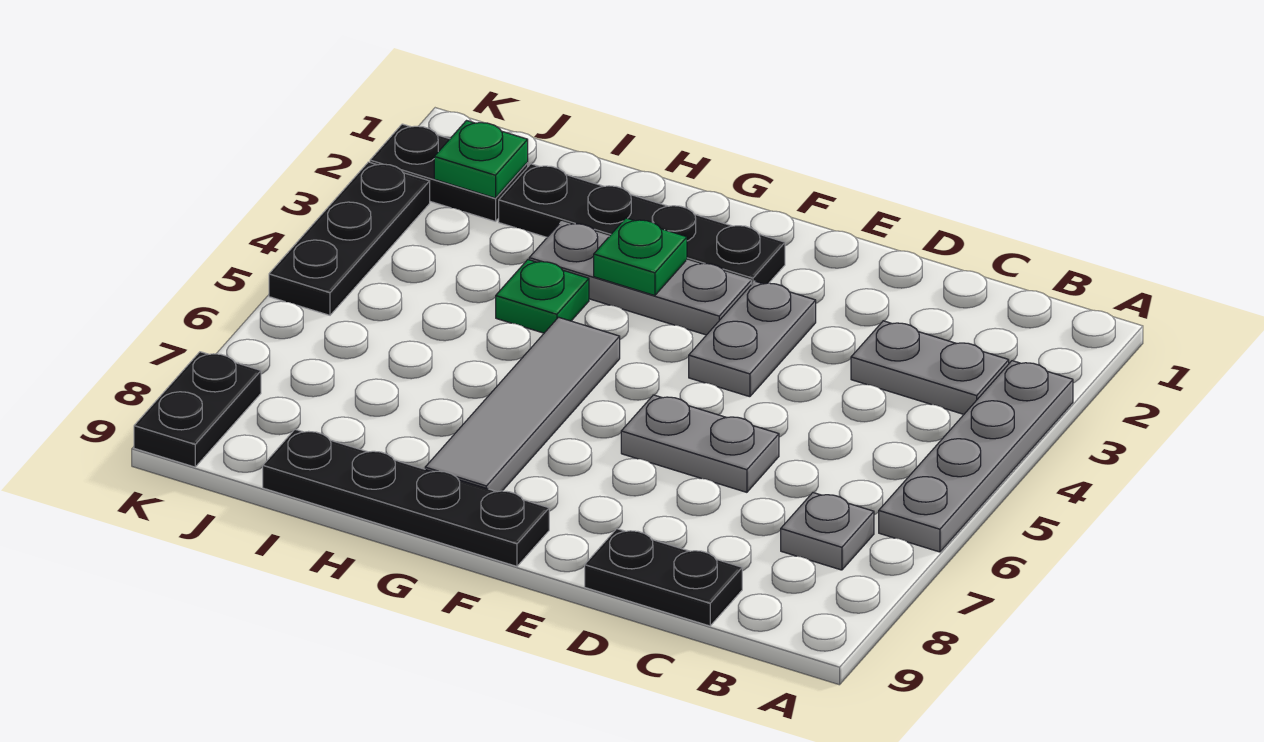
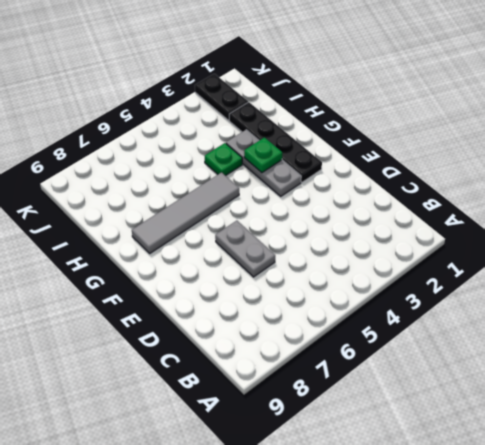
none -> grey 1x4 plate [879,361,1073,552]
none -> grey 1x2 plate [851,321,1009,414]
none -> grey 1x1 plate [781,493,874,570]

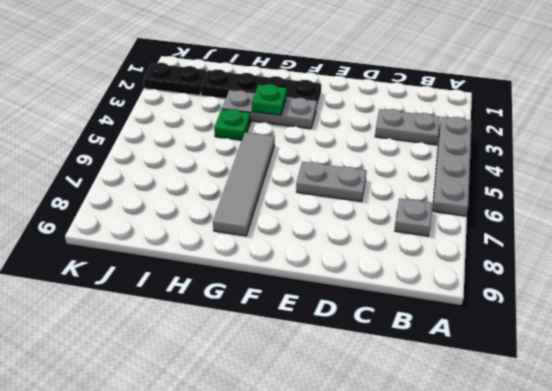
none -> black 1x2 plate [585,529,742,626]
none -> grey 1x2 plate [689,281,816,397]
none -> black 1x4 plate [263,429,549,566]

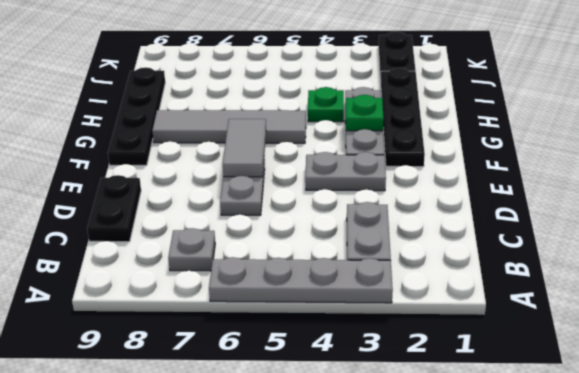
grey 1x2 tile [223,119,266,177] -> none
none -> black 1x3 plate [269,162,430,315]
none -> black 1x2 plate [134,352,261,467]
none -> green 1x1 plate [434,121,528,198]

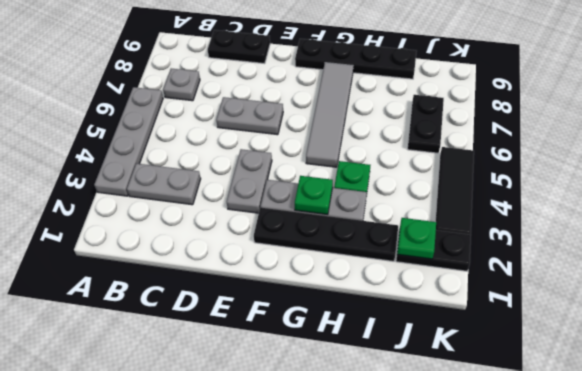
black 1x2 plate [408,95,444,153] -> black 1x2 plate moved to [134,352,261,467]
black 1x3 tile [436,147,474,235] -> black 1x3 plate [269,162,430,315]

